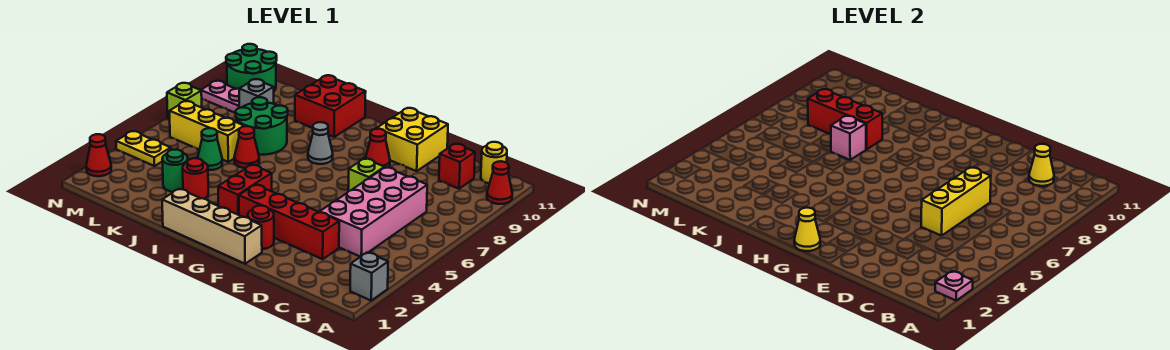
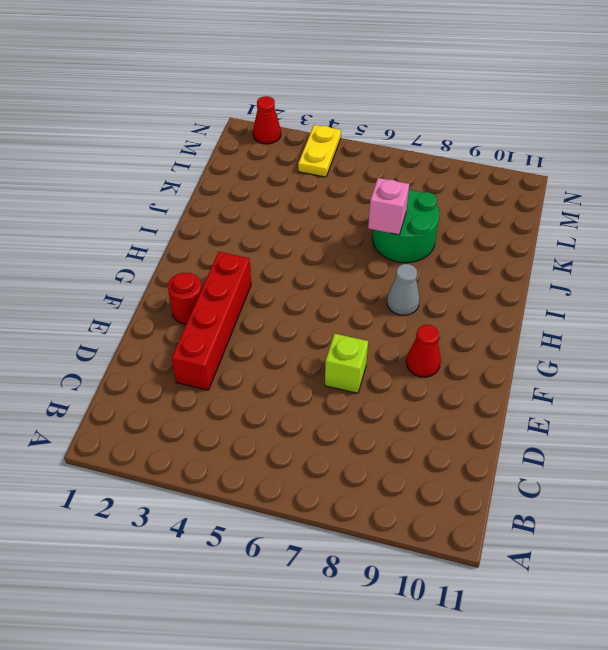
none -> grey 1x1 brick [350,252,388,300]
none -> red 1x1 cone [487,161,512,204]
none -> yellow 1x1 round brick [481,142,507,184]
none -> pink 2x4 brick [320,167,427,257]

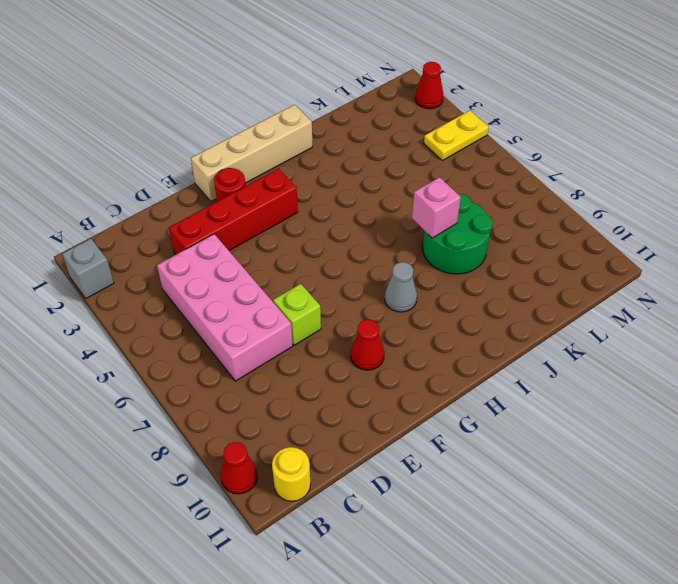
none -> red 1x1 brick [439,144,475,189]
none -> yellow 2x2 brick [377,108,448,171]
none -> red 1x2 brick [218,165,272,215]
none -> red 2x2 brick [295,75,366,137]

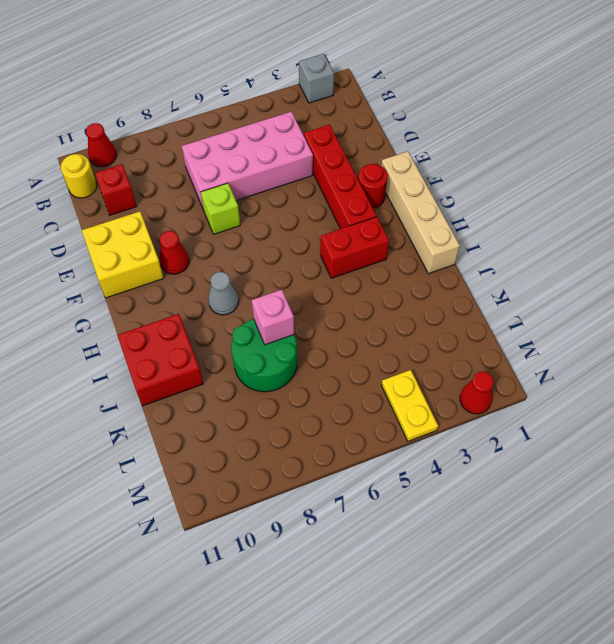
none -> red 1x1 round brick [183,158,208,199]
none -> red 1x1 cone [234,126,259,168]
none -> green 1x1 round brick [162,149,188,192]
none -> green 1x1 cone [198,128,222,170]

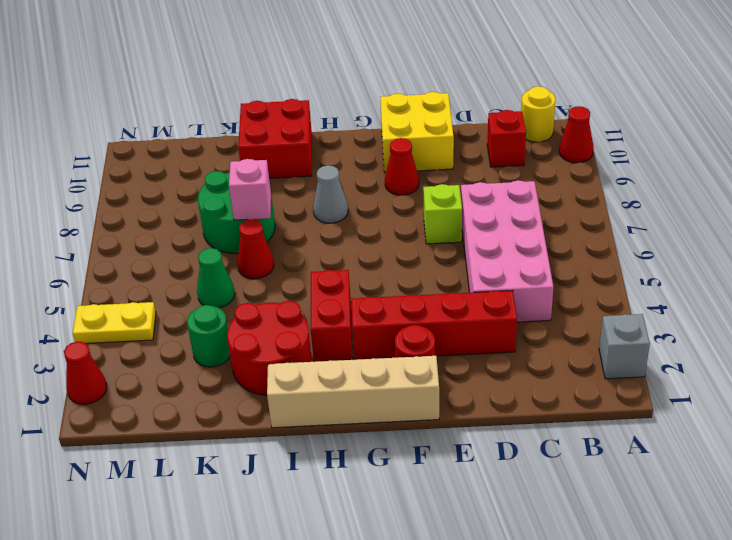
red 2x2 round brick [227,301,312,395] -> red 1x1 round brick [183,158,208,199]
none -> yellow 1x3 brick [169,101,244,162]
none -> grey 1x1 brick [239,79,274,108]
none -> pink 1x2 plate [201,81,239,113]
none -> green 2x2 round brick [226,44,277,91]

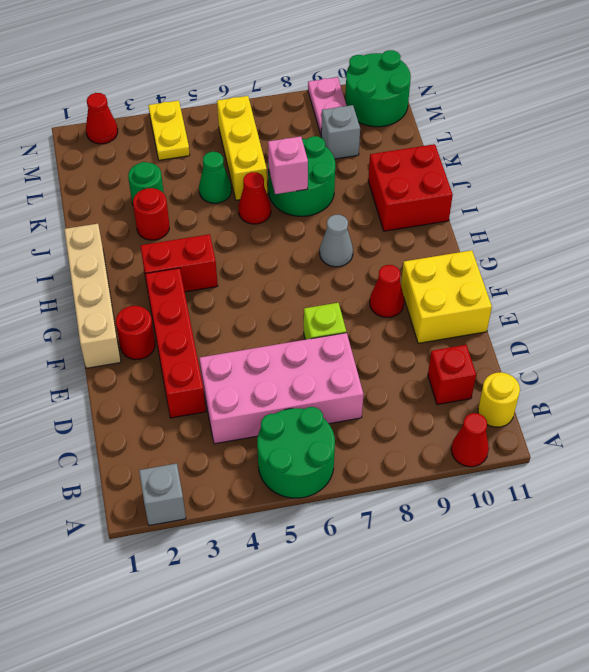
green 2x2 round brick [257,407,335,498] -> none
none -> lime 1x1 brick [167,83,202,119]
none -> pink 1x1 plate [935,271,973,300]
none -> yellow 1x1 cone [1029,144,1054,186]
none -> yellow 1x3 brick [921,167,991,236]

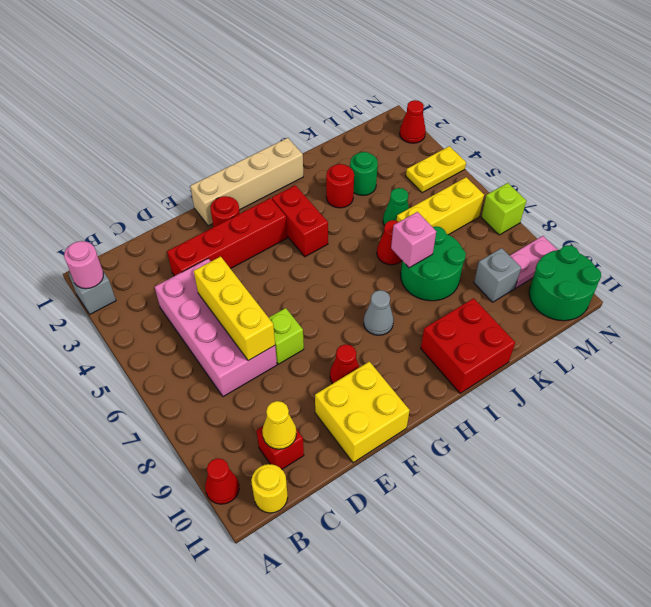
pink 1x1 round brick [64,241,103,289] -> pink 1x1 plate [935,271,973,300]
none -> yellow 1x1 cone [794,208,820,251]
none -> red 1x3 brick [808,89,882,149]

